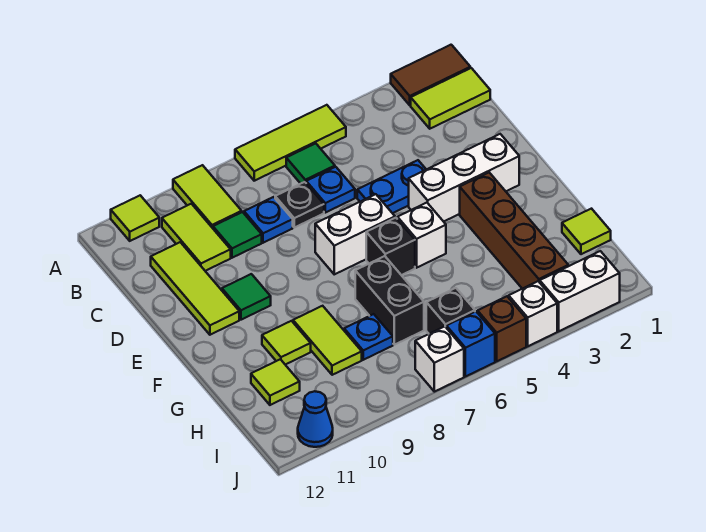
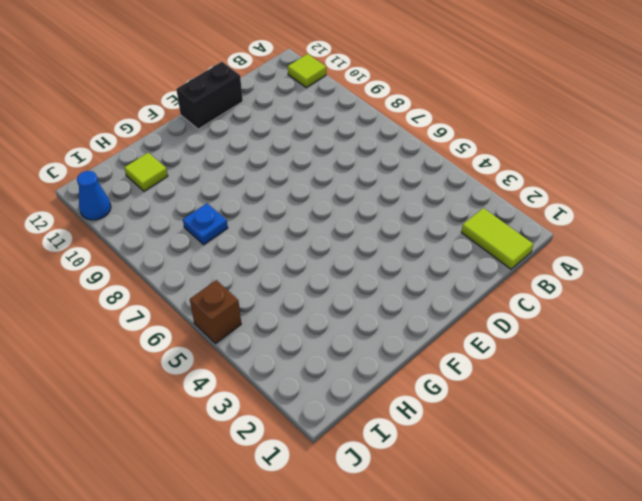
black 1x2 brick [176,62,243,129] -> black 1x2 brick moved to [355,256,424,345]
none -> brown 1x2 tile [391,45,470,105]
none -> lime 1x3 tile [235,105,346,181]
none -> lime 1x2 tile [173,165,242,228]
none -> green 1x1 tile [286,143,335,184]

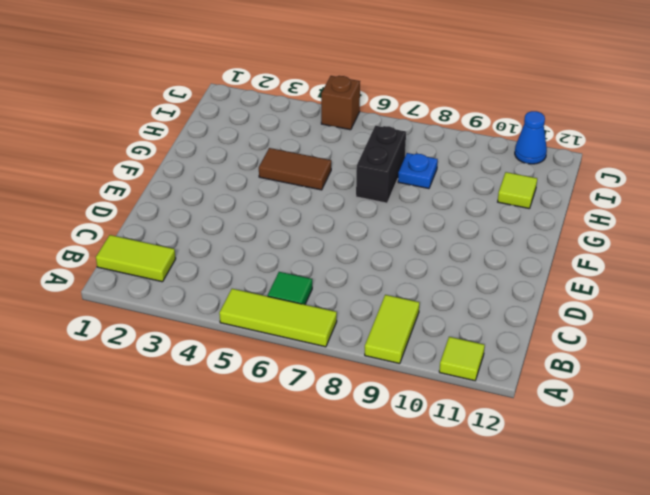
brown 1x2 tile [259,148,331,190] -> brown 1x2 tile moved to [391,45,470,105]
none -> lime 1x2 tile [162,204,231,271]
none -> blue 1x1 plate [306,167,355,213]
none -> black 1x1 plate [275,182,324,228]
none -> blue 1x1 plate [244,197,293,243]

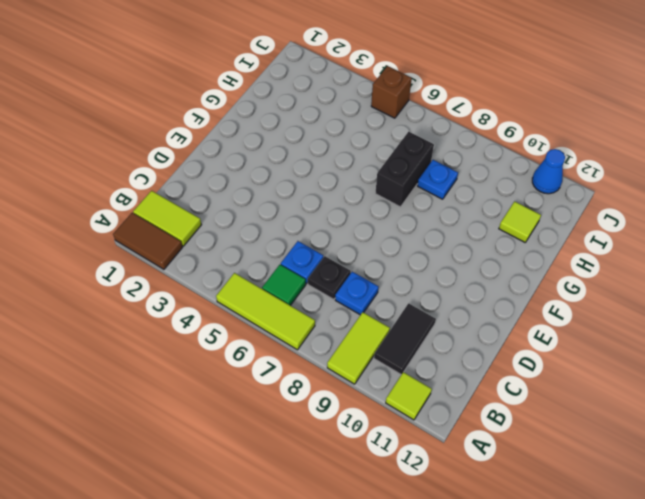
black 1x2 tile [374,303,436,375] -> lime 1x2 tile [162,204,231,271]
none -> green 1x1 tile [213,212,262,258]
none -> lime 1x3 tile [151,242,239,335]
none -> blue 1x2 plate [357,160,426,213]
none -> white 1x3 brick [409,134,519,222]

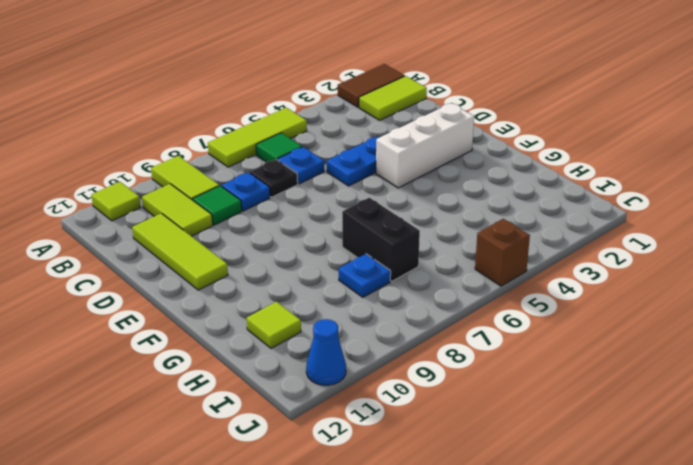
none -> white 1x2 brick [315,194,395,274]
none -> green 1x1 tile [222,274,271,320]
none -> brown 1x4 brick [460,173,568,289]
none -> white 1x1 brick [397,203,446,268]

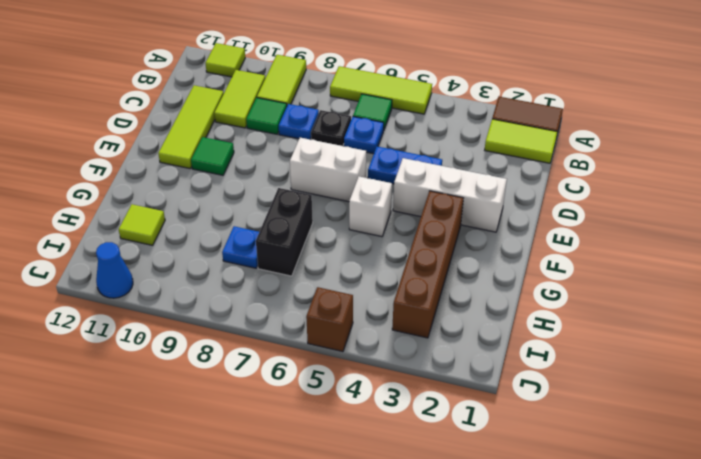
none -> black 1x1 brick [366,218,415,275]
none -> lime 1x2 tile [293,306,362,375]
none -> lime 1x1 tile [262,321,311,365]
none -> lime 1x1 tile [562,209,611,254]

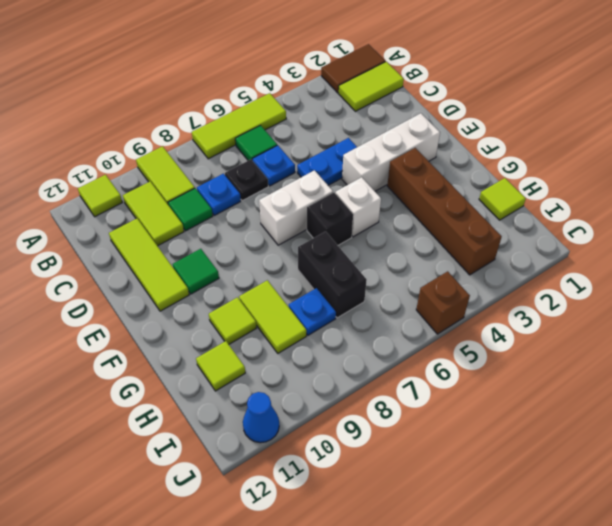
none -> black 1x1 brick [426,288,475,334]
none -> white 1x2 brick [540,251,620,331]
none -> white 1x1 brick [509,281,557,346]
none -> blue 1x1 brick [446,311,495,377]

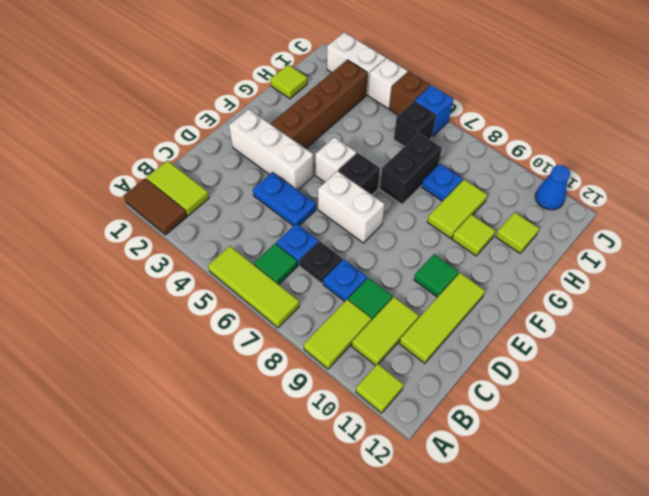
none -> white 1x1 brick [415,326,464,392]

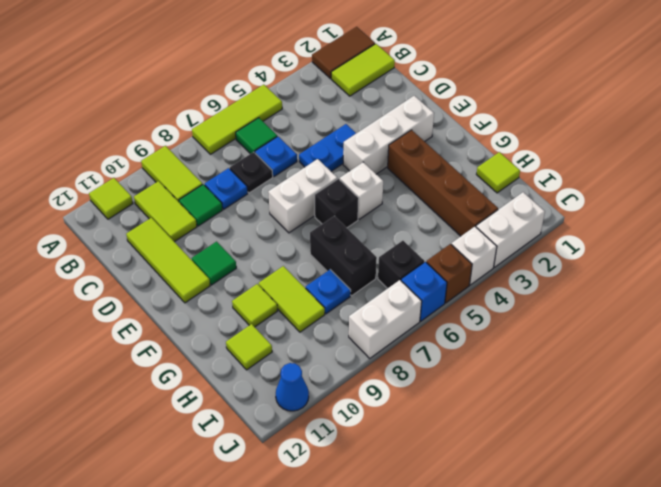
white 1x2 brick [349,280,422,358] -> white 1x1 brick [415,326,464,392]

